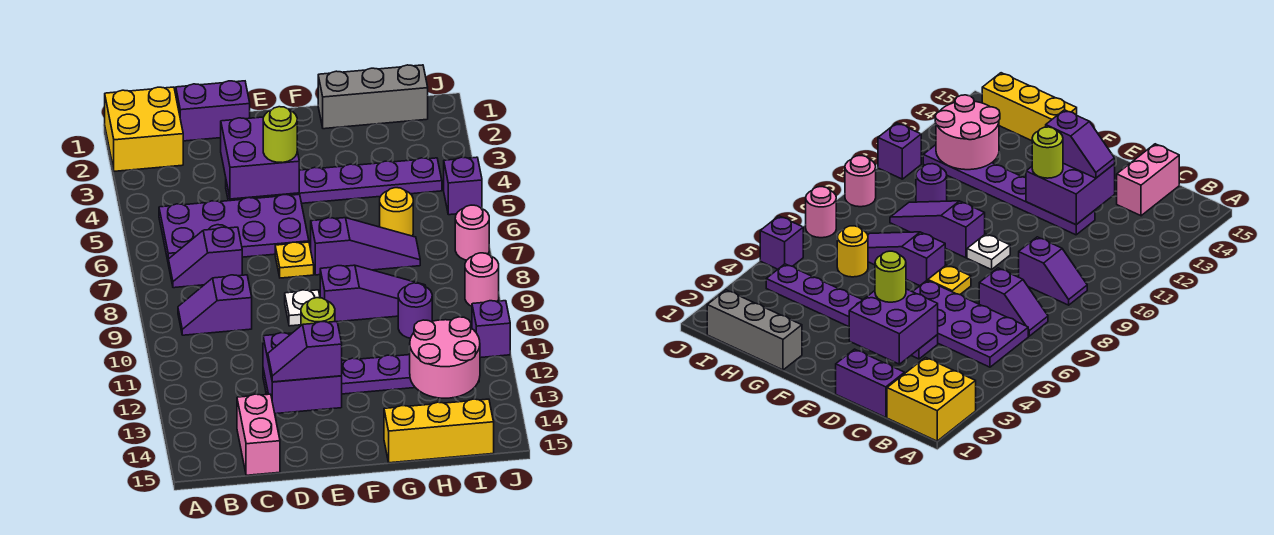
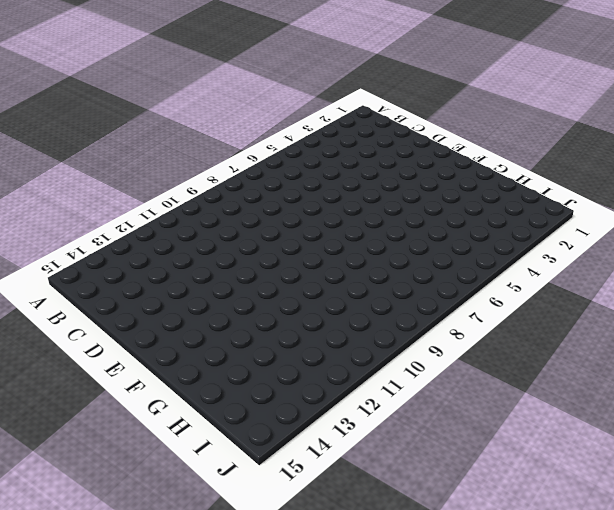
none -> yellow 2x2 brick [105,87,183,171]
none -> purple 2x4 plate [159,194,309,260]
none -> purple 1x2 slope [168,227,242,288]

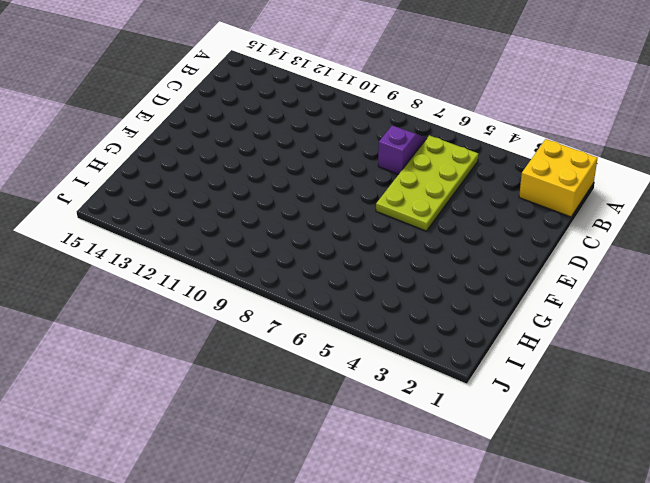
lime 2x4 plate [376,135,478,231] -> purple 2x4 plate [159,194,309,260]
none -> purple 1x2 slope [178,275,252,335]
none -> purple 1x2 brick [176,81,250,141]
none -> pink 1x2 brick [237,394,280,475]

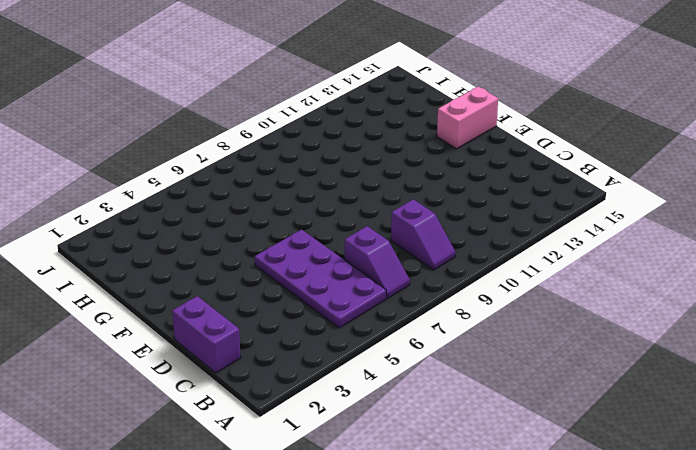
pink 1x2 brick [437,86,498,149] -> pink 1x2 brick moved to [237,394,280,475]
none -> yellow 2x2 brick [105,87,183,171]
none -> purple 1x6 plate [226,158,442,203]
none -> purple 1x6 plate [263,355,479,395]

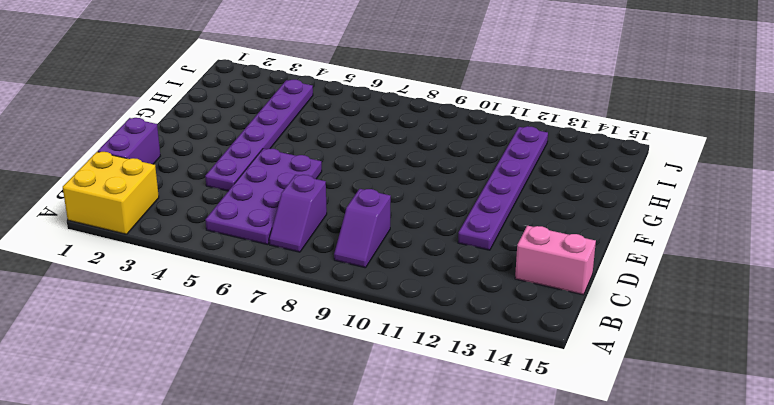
none -> yellow 1x1 plate [275,242,314,278]
none -> white 1x1 plate [285,290,320,326]
none -> purple 1x3 slope [311,218,420,275]

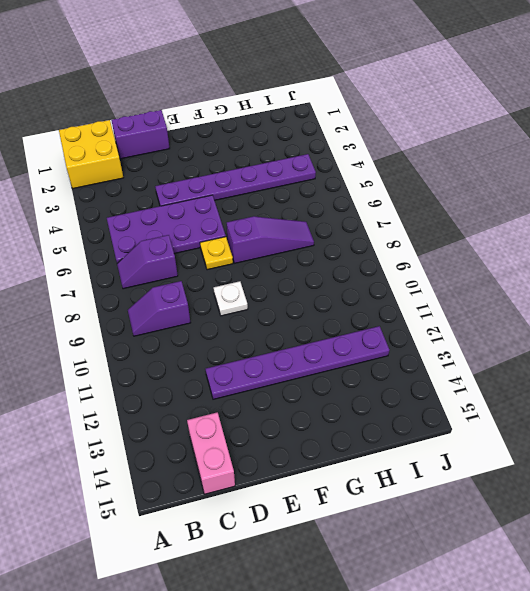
none -> purple 1x3 slope [320,265,426,322]
none -> grey 1x3 brick [318,65,428,129]
none -> yellow 1x3 brick [384,399,494,463]

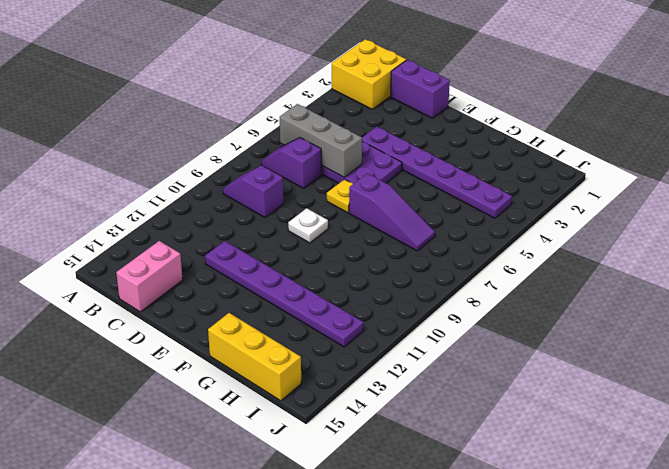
grey 1x3 brick [280,104,362,177] -> grey 1x3 brick moved to [318,65,428,129]
none -> purple 1x3 slope [320,265,426,322]
none -> yellow 1x1 round brick [380,188,413,236]
none -> purple 1x1 round brick [398,283,432,338]

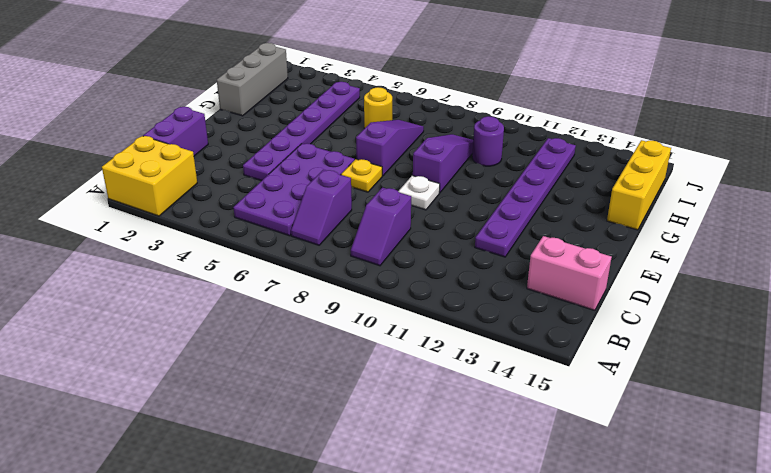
none -> purple 1x1 brick [444,157,482,215]
none -> pink 1x1 round brick [455,205,489,260]
none -> pink 1x1 round brick [465,253,499,306]

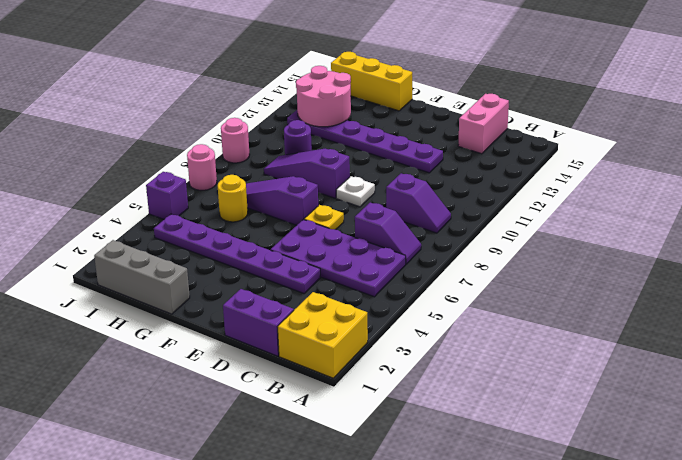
none -> purple 1x1 brick [472,301,510,358]
none -> purple 2x2 brick [221,117,299,199]
none -> purple 2x2 brick [263,333,342,414]

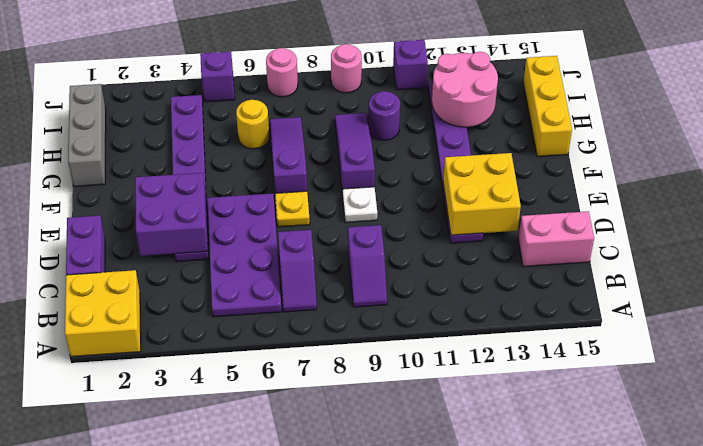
yellow 2x2 brick [443,153,521,235] -> purple 2x2 brick [263,333,342,414]
none -> purple 1x2 slope [268,322,342,382]
none -> lime 1x1 round brick [263,107,297,163]
none -> lime 1x1 round brick [301,298,335,325]

